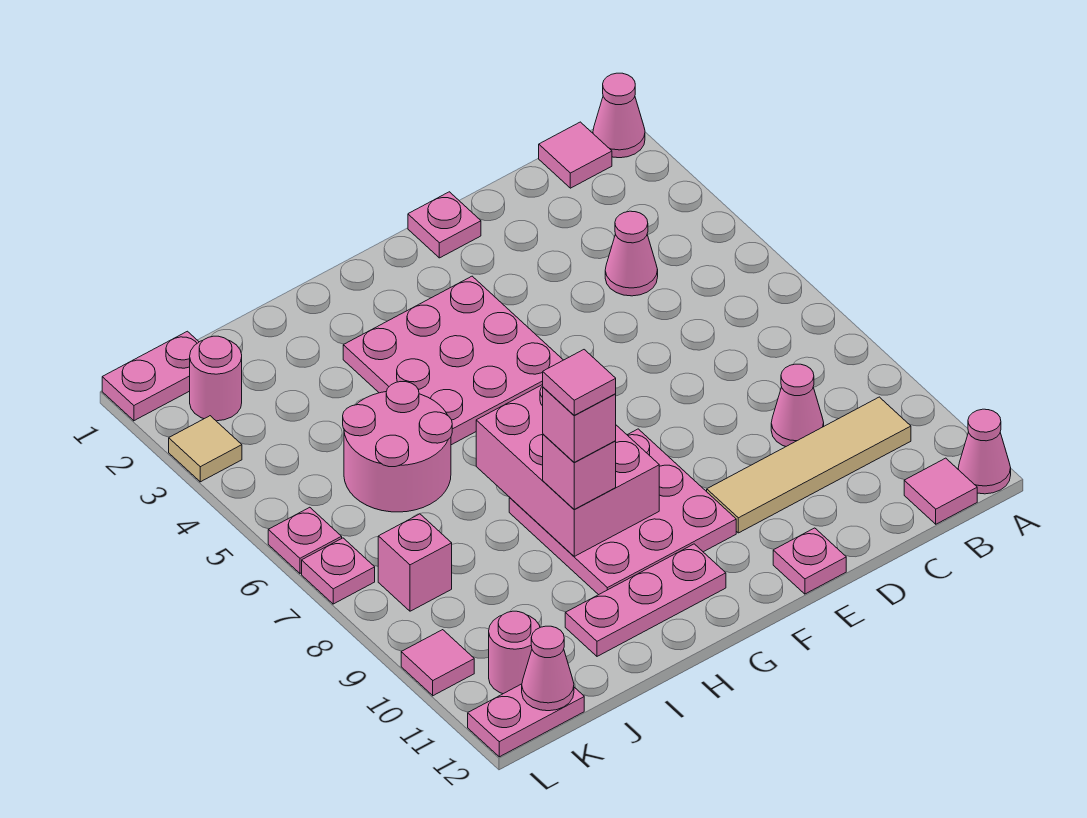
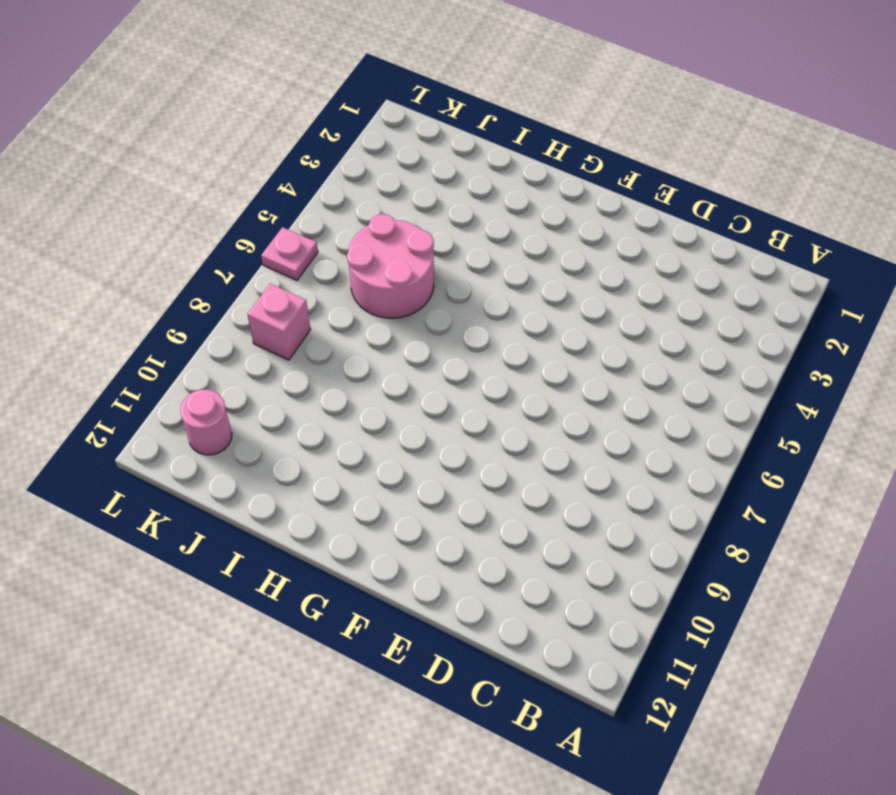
none -> pink 1x1 cone [593,73,645,158]
none -> pink 1x1 cone [958,409,1011,494]
none -> pink 1x1 tile [539,122,612,188]

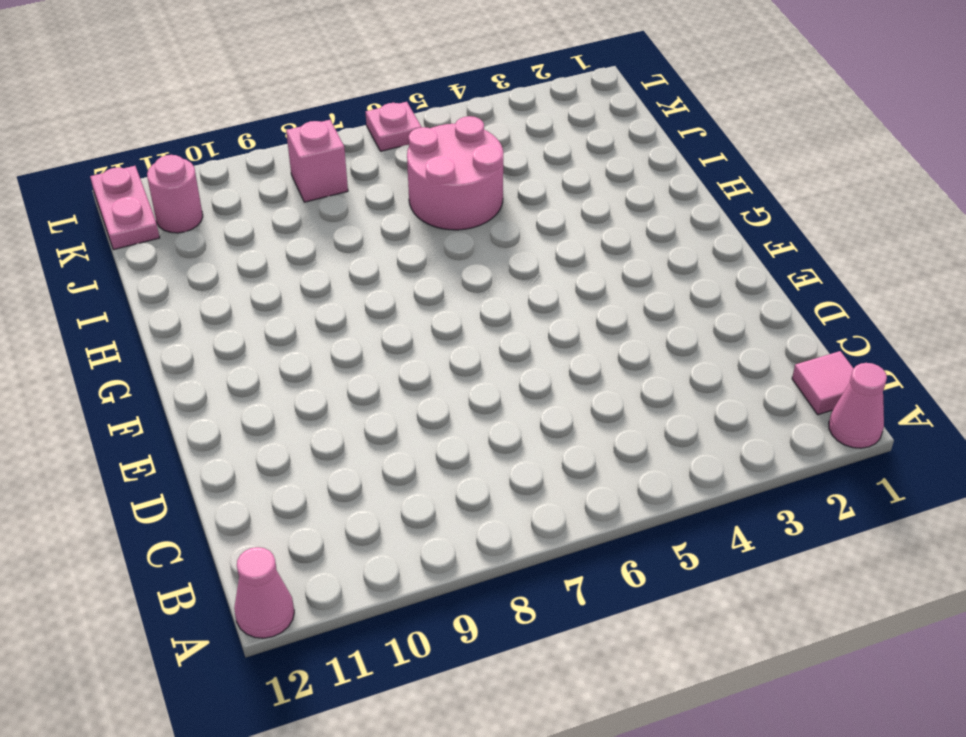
none -> tan 1x4 tile [707,397,911,533]
none -> pink 1x1 tile [904,458,977,524]
none -> pink 1x1 cone [605,211,658,296]

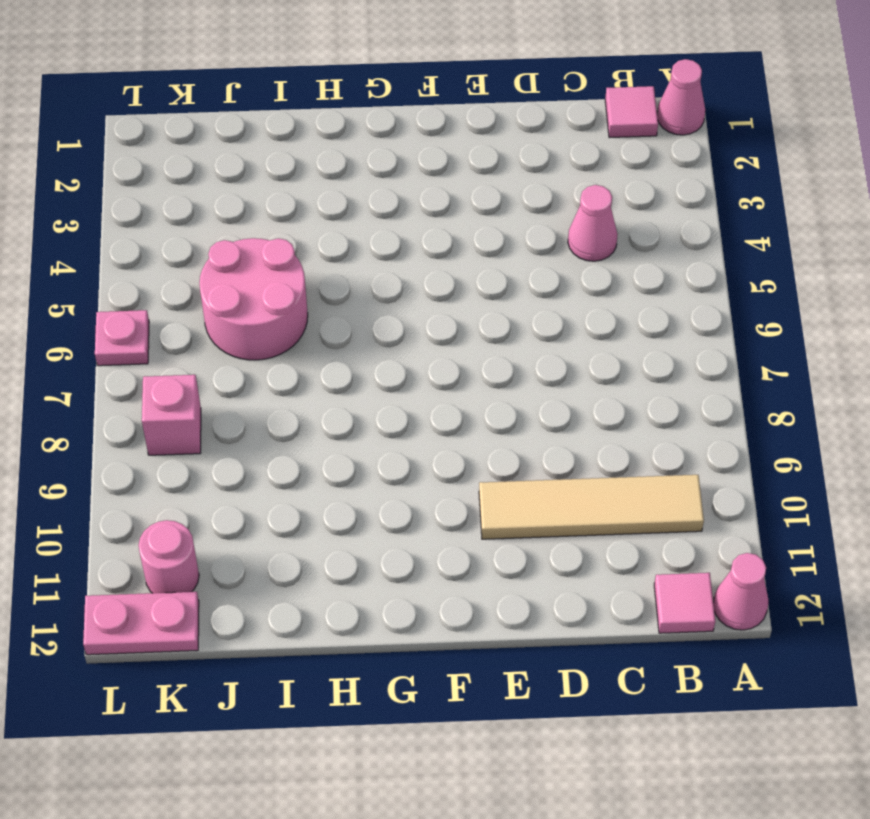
none -> pink 1x1 cone [771,364,824,446]
none -> pink 1x1 plate [408,192,481,258]
none -> pink 1x1 plate [773,528,846,594]

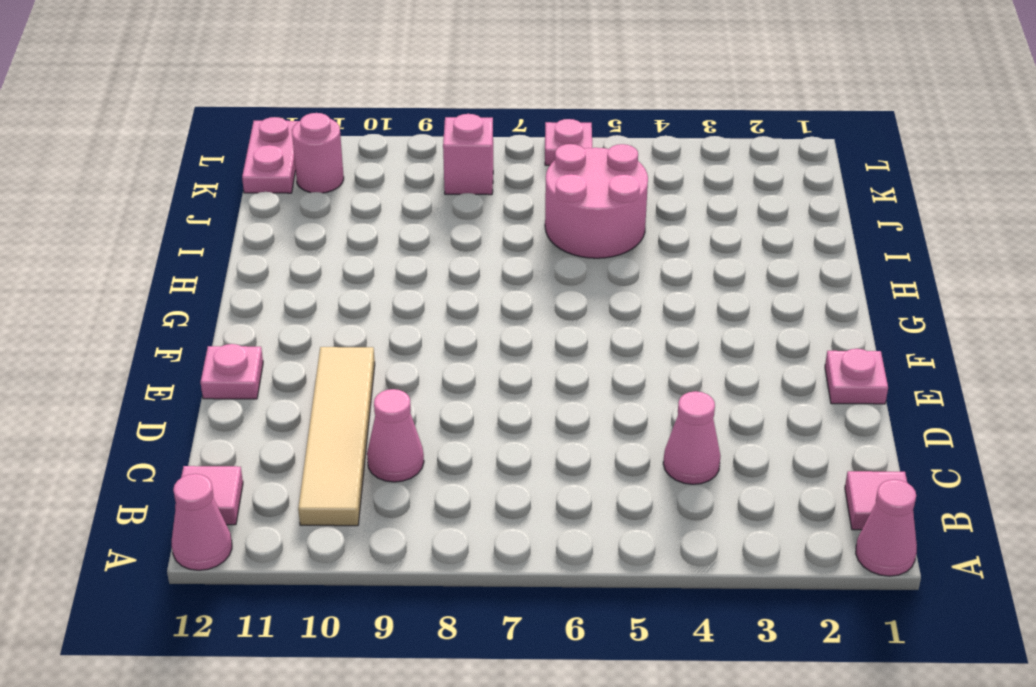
none -> pink 3x3 plate [343,276,563,445]
none -> pink 3x3 plate [509,429,736,595]
none -> pink 1x3 plate [565,544,726,656]

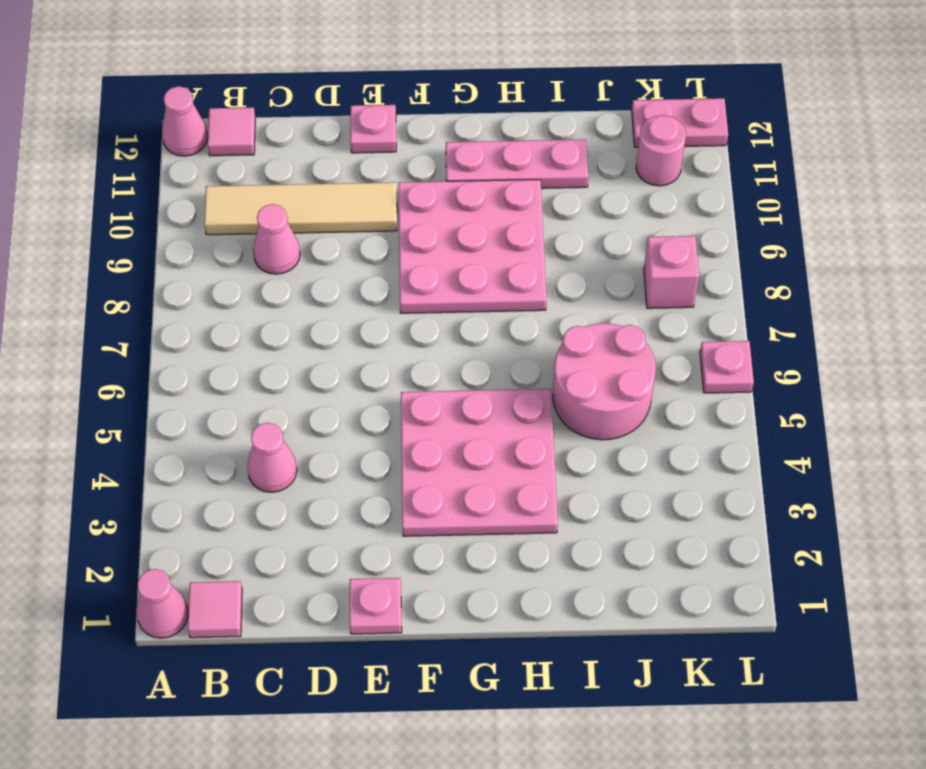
none -> pink 1x2 plate [102,331,199,421]
none -> pink 1x1 round brick [190,336,242,421]
none -> tan 1x1 tile [169,416,242,482]

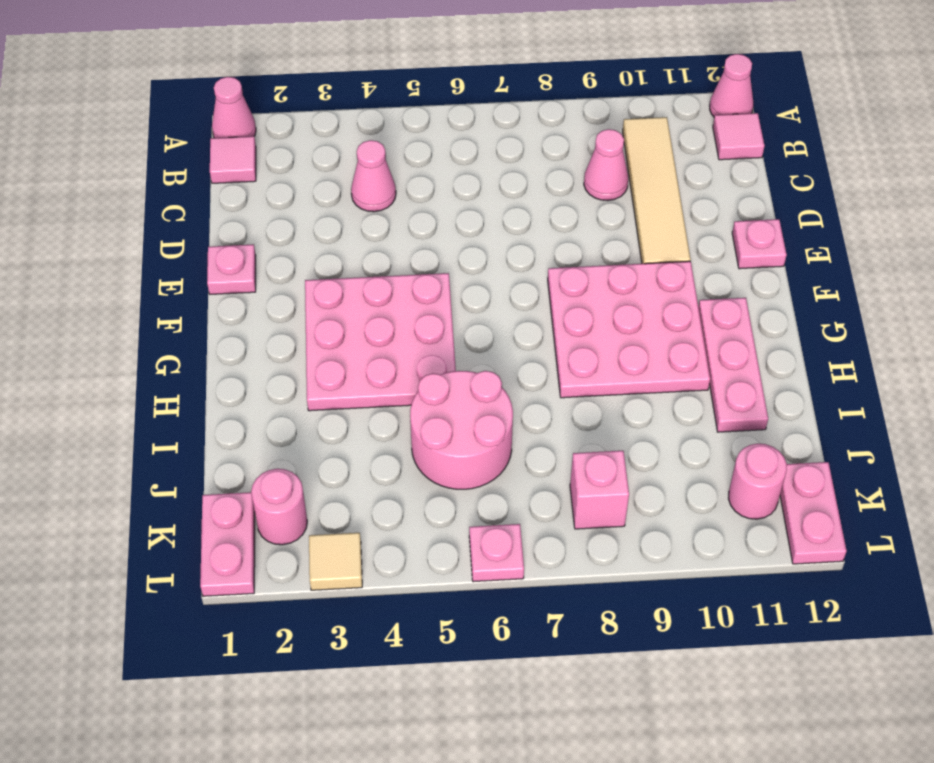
none -> pink 1x1 plate [302,538,375,604]
none -> pink 1x1 tile [401,630,474,696]
none -> pink 2x3 brick [476,385,659,556]

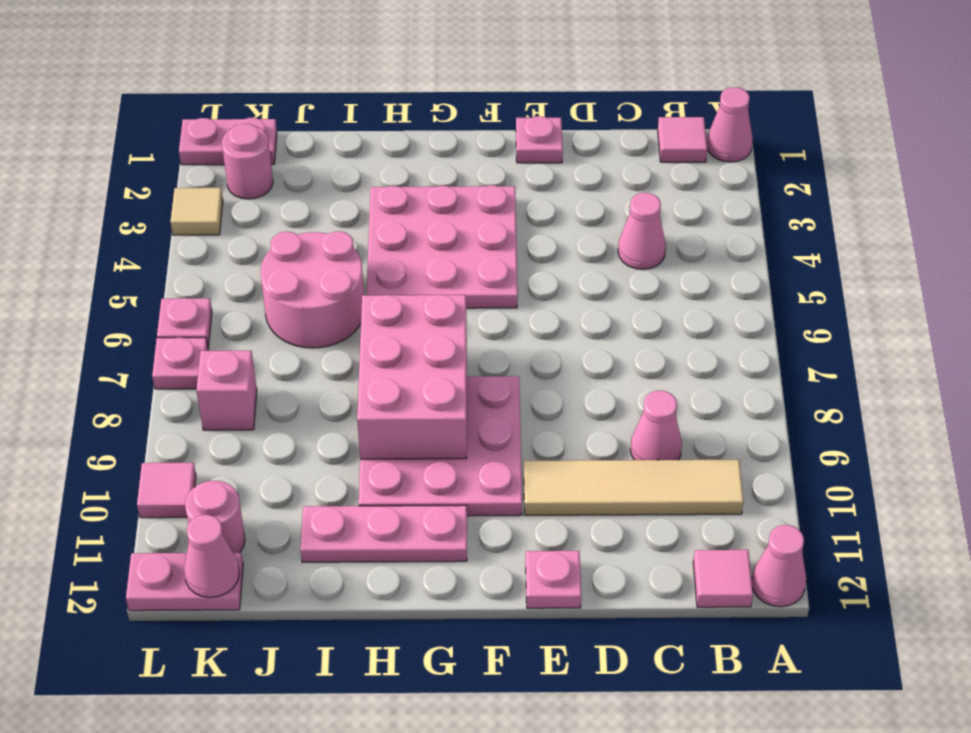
none -> pink 1x1 brick [543,434,616,510]
none -> pink 1x1 brick [543,387,616,463]
none -> pink 1x1 tile [543,350,616,416]

